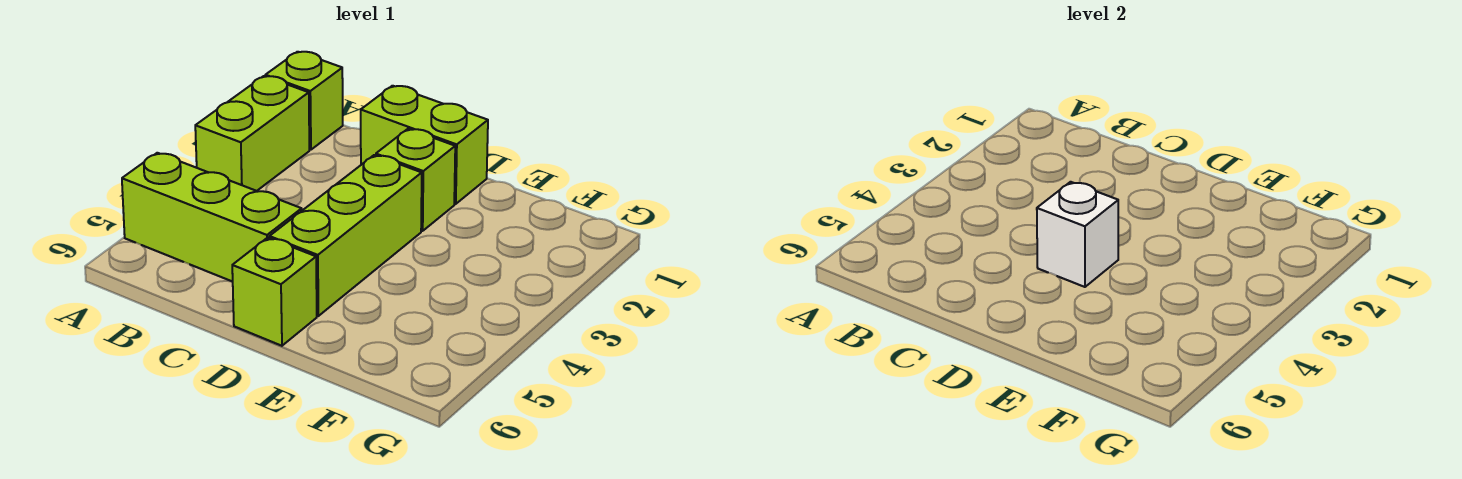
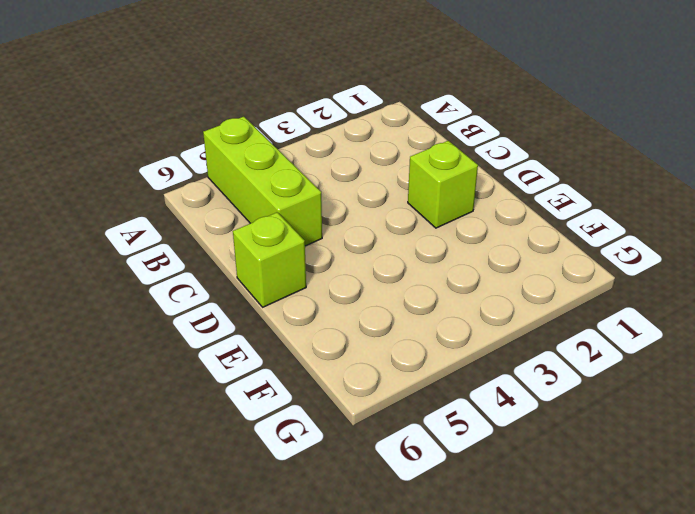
none -> lime 1x1 brick [265,52,343,150]
none -> lime 1x2 brick [195,76,309,191]

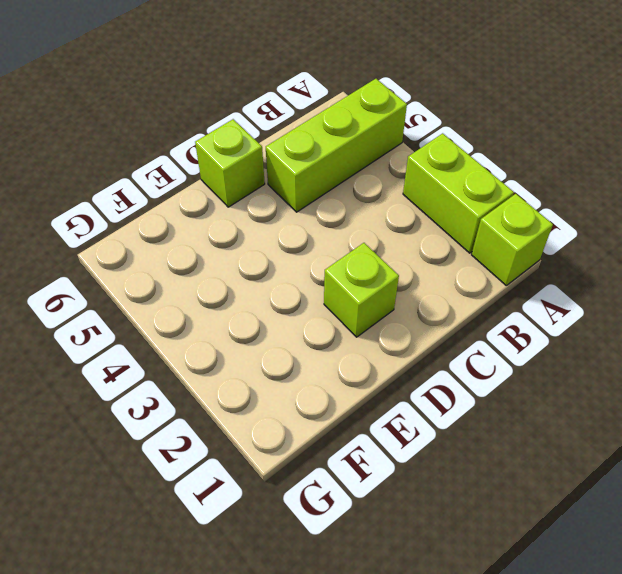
none -> lime 1x2 brick [361,86,488,204]
none -> lime 1x3 brick [270,155,422,316]

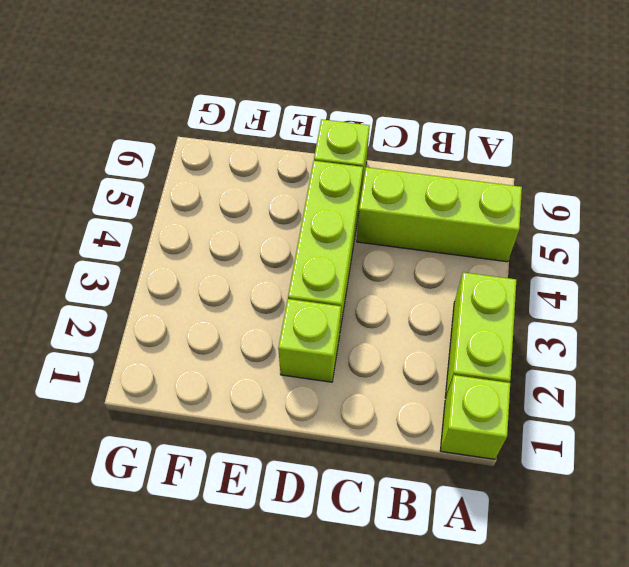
none -> lime 1x2 brick [361,86,488,204]
none -> white 1x1 brick [1037,182,1118,287]

